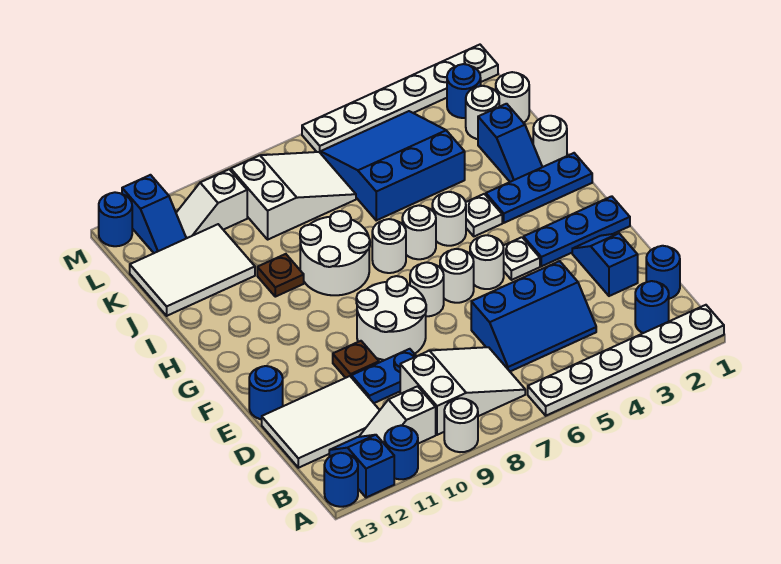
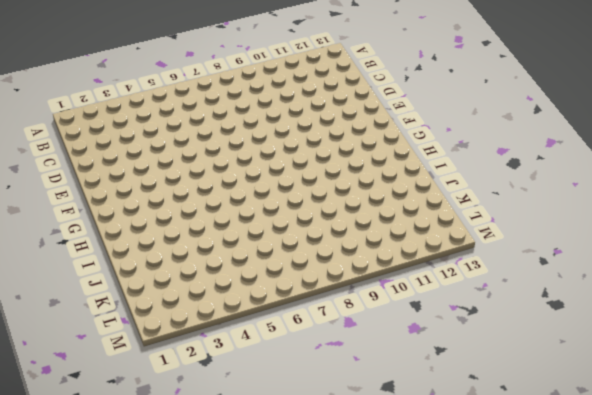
none -> white 1x6 plate [528,305,724,416]
none -> white 1x1 round brick [444,398,478,452]
none -> blue 1x1 round brick [384,426,418,479]
none -> blue 1x2 slope [329,435,394,498]

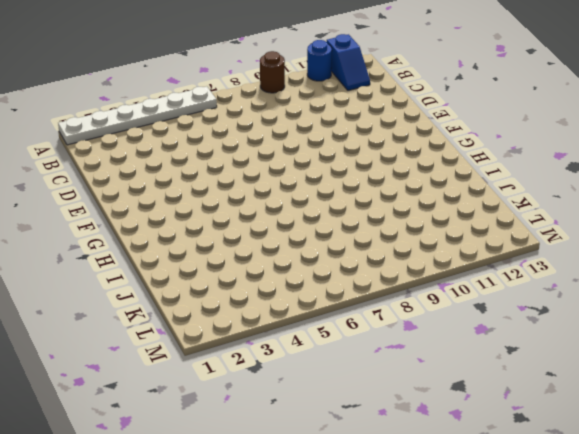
brown 1x1 round brick [260,51,285,93] -> white 1x1 round brick [444,398,478,452]
none -> blue 1x1 round brick [324,453,358,507]
none -> blue 1x1 round brick [635,281,669,333]
none -> white 2x3 slope [400,347,525,435]
none -> white 1x2 slope [359,386,436,444]

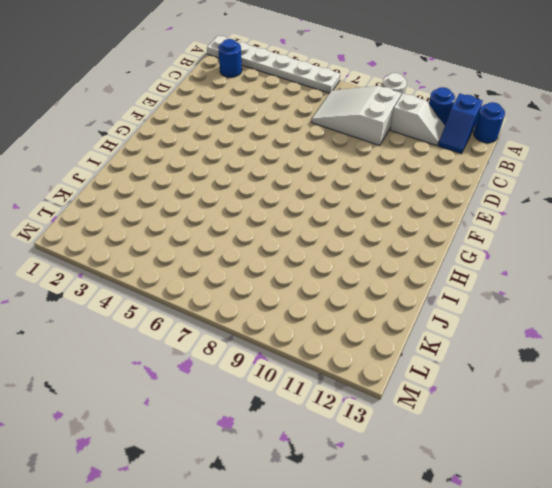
none -> blue 1x1 round brick [646,246,680,299]
none -> blue 2x3 slope [471,261,596,371]
none -> white 2x3 tile [262,376,380,468]
none -> blue 1x2 slope [572,233,638,296]

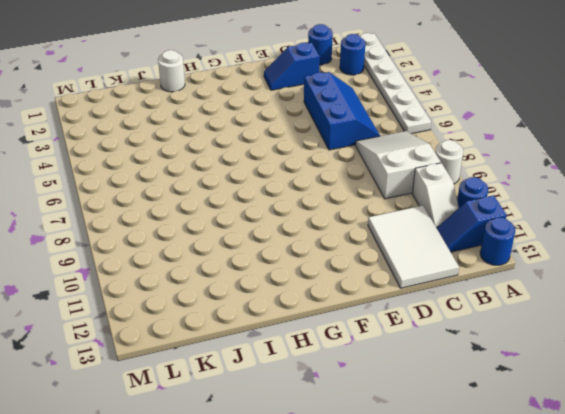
none -> blue 1x2 plate [351,349,416,403]
none -> white 2x2 round brick [356,276,426,360]
none -> brown 1x1 plate [333,341,379,378]
none -> blue 1x1 round brick [249,366,283,419]

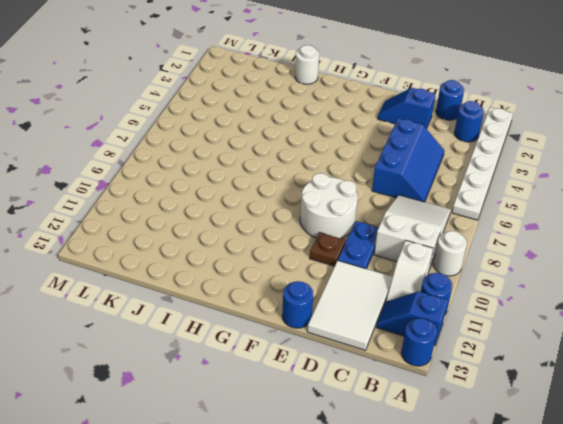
none -> blue 1x3 plate [524,196,630,266]
none -> white 1x1 plate [503,237,540,280]
none -> white 1x1 round brick [470,235,504,289]
none -> white 1x1 round brick [440,249,474,303]

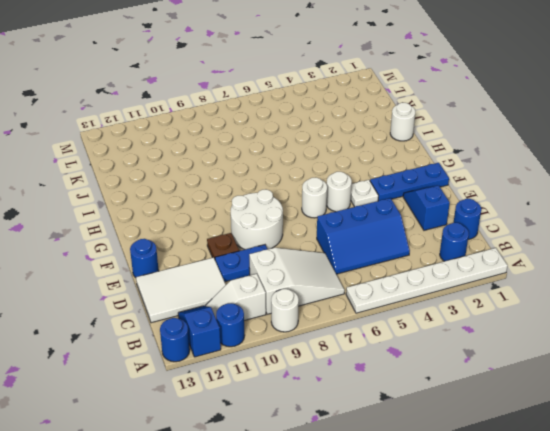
none -> white 1x1 round brick [410,262,444,316]
none -> blue 1x3 plate [486,153,592,223]
none -> white 1x1 plate [466,194,502,236]
none -> white 1x1 round brick [432,192,466,246]

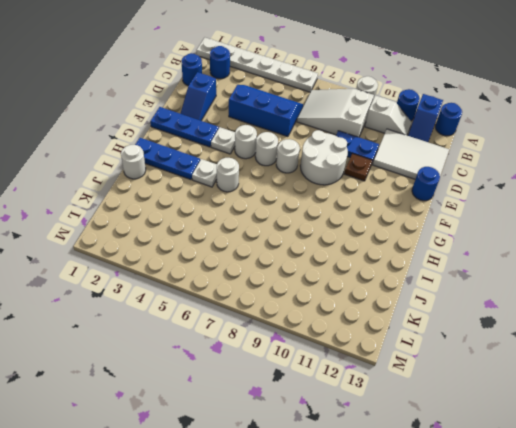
none -> white 1x1 round brick [402,205,436,259]
none -> white 1x1 round brick [372,219,406,273]
none -> white 2x2 round brick [300,211,370,295]
none -> blue 1x2 slope [478,104,542,182]

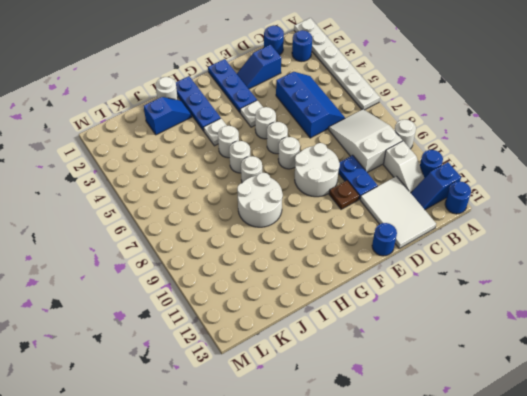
none -> brown 1x1 plate [257,254,304,297]
none -> blue 3x3 slope [321,111,465,220]
none -> white 2x3 tile [130,224,255,316]
none -> white 1x1 round brick [496,72,529,123]

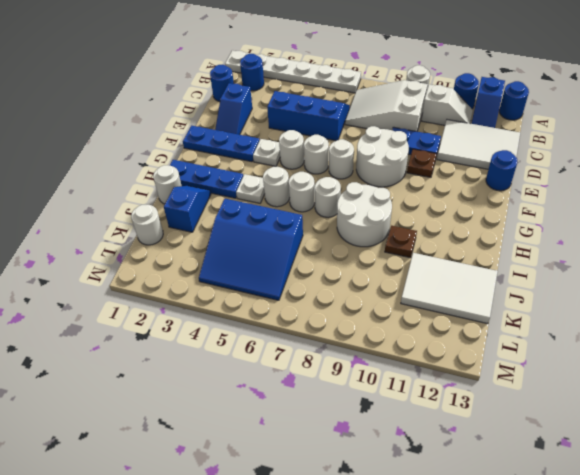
none -> white 1x1 round brick [466,86,499,139]
none -> white 2x3 slope [231,152,356,239]
none -> blue 1x1 round brick [447,64,481,118]
none -> white 1x2 slope [176,169,247,238]

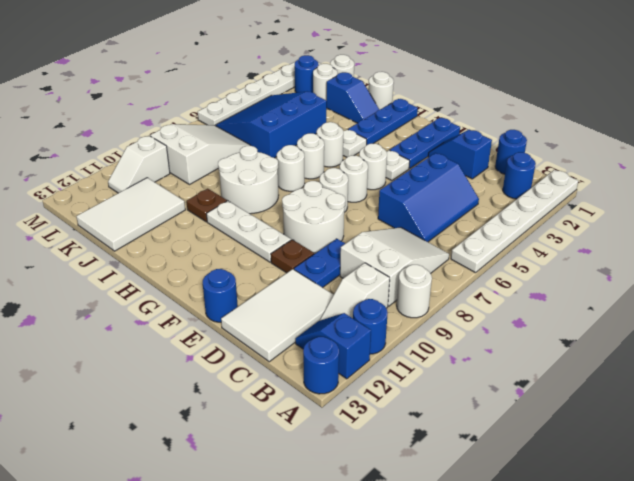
white 1x3 plate [207,201,291,262] -> none
none -> blue 1x2 slope [122,175,186,253]
none -> blue 1x1 round brick [99,192,132,246]

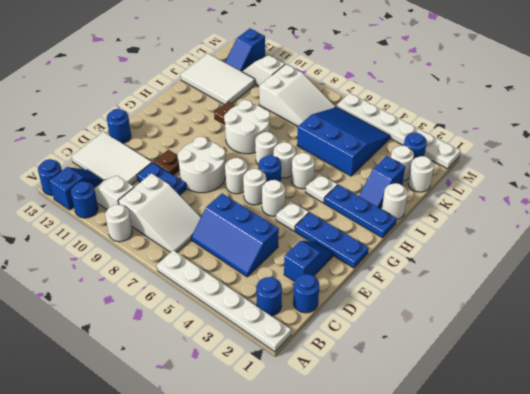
blue 1x1 round brick [259,155,281,182] -> blue 1x1 round brick moved to [99,192,132,246]

